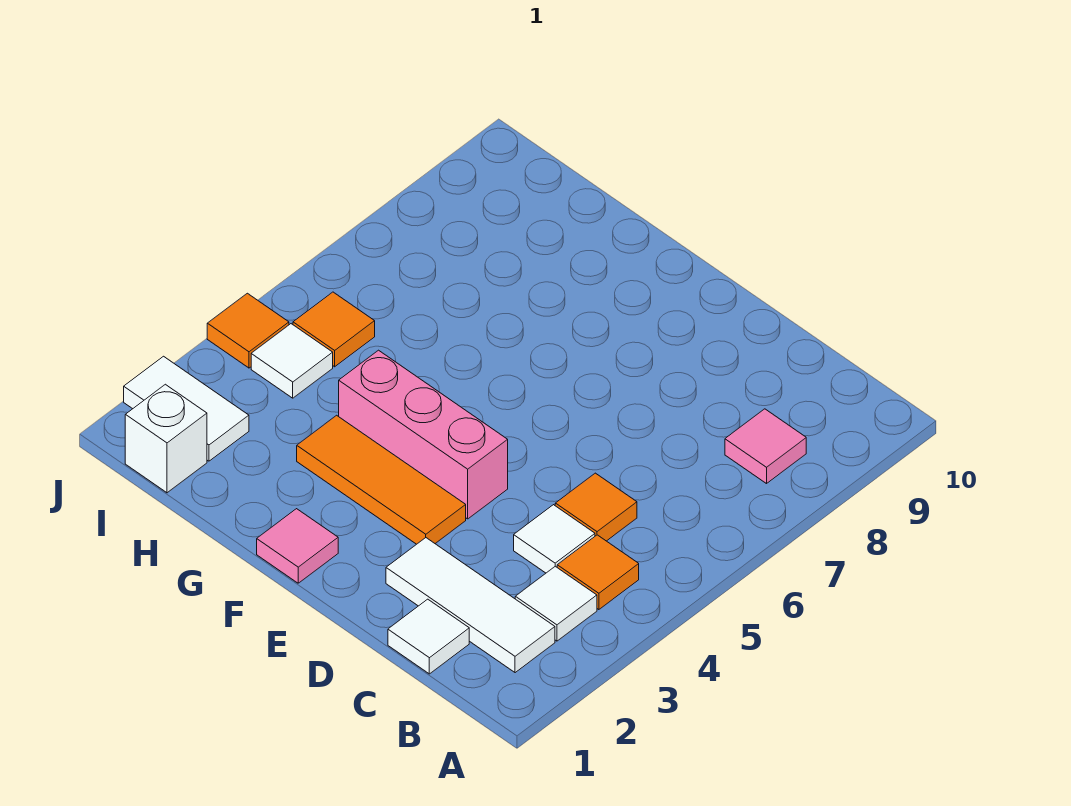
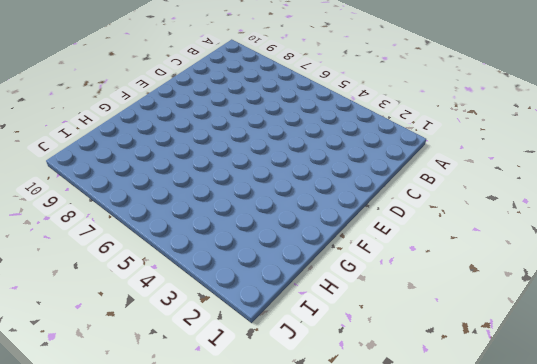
none -> white 1x3 tile [386,538,555,673]
none -> white 1x1 tile [515,566,597,641]
none -> orange 1x1 tile [557,535,639,610]

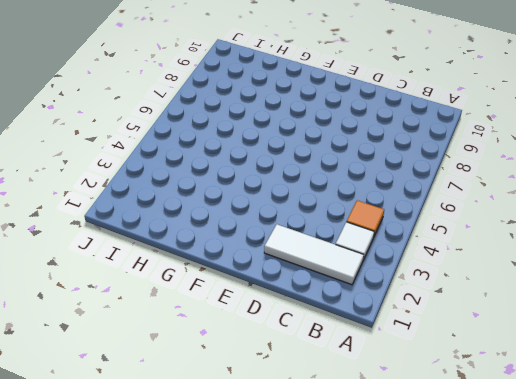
none -> pink 1x1 tile [725,409,806,484]
none -> white 1x1 tile [388,599,469,674]
none -> white 1x1 tile [514,505,595,573]

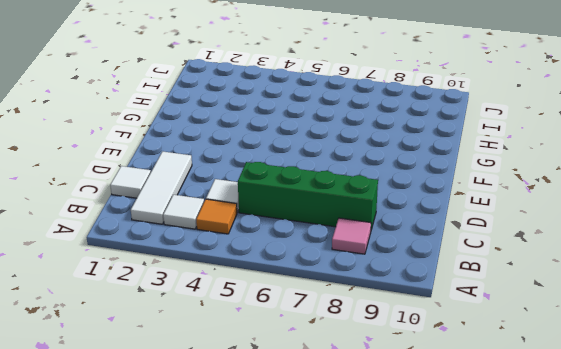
green 1x4 brick [238,162,378,230] -> orange 1x1 tile [555,473,637,541]
none -> orange 1x3 tile [297,415,466,544]
none -> pink 1x3 brick [339,350,508,519]
none -> pink 1x1 tile [257,509,338,583]

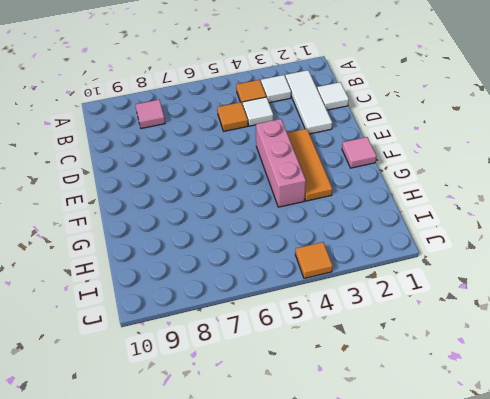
none -> white 1x1 brick [125,384,207,493]
none -> white 1x2 tile [124,356,249,461]
none -> white 1x1 tile [251,324,333,398]

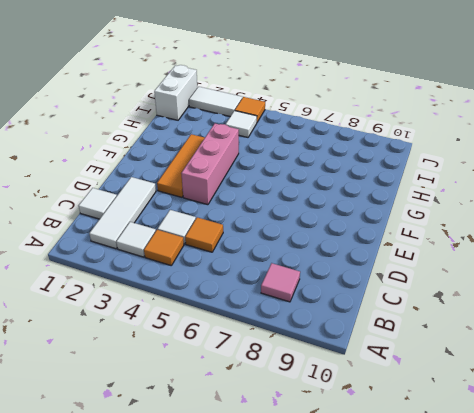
white 1x2 brick [154,65,197,120] -> white 1x1 brick [125,384,207,493]
white 1x2 tile [189,87,242,117] -> white 1x2 tile turned to [124,356,249,461]
none -> pink 1x1 tile [257,509,338,583]
none -> orange 1x1 tile [293,292,375,367]

